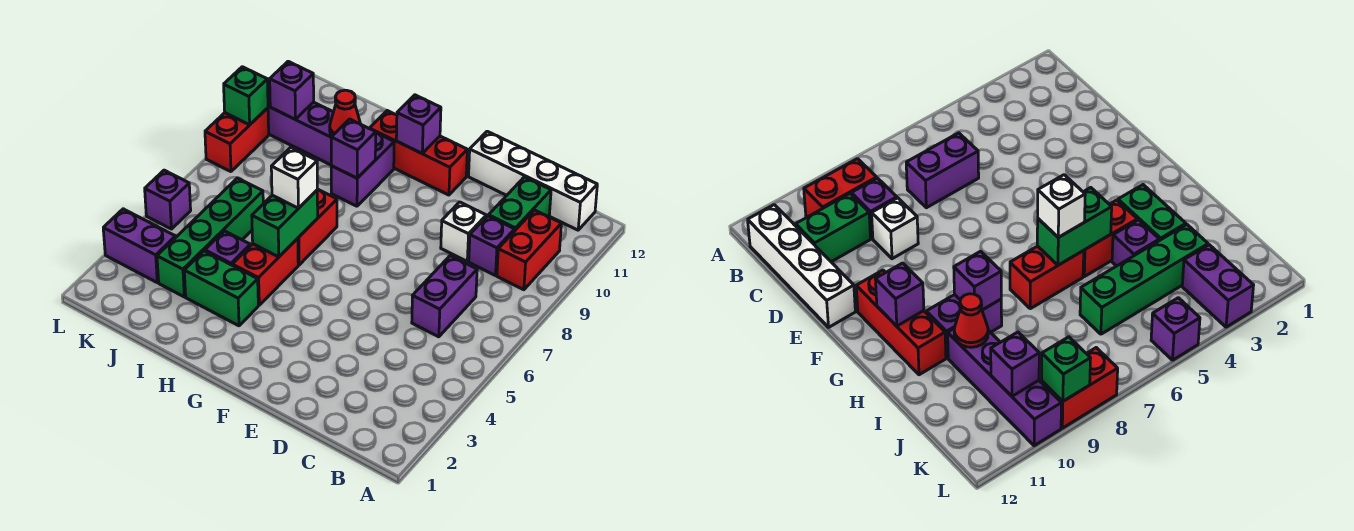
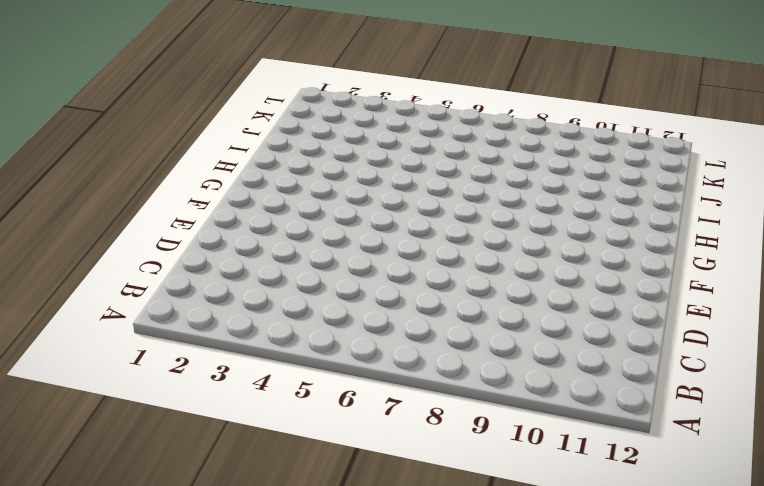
none -> red 1x2 brick [497,210,561,290]
none -> white 1x4 brick [469,131,597,230]
none -> purple 1x2 brick [412,256,477,337]

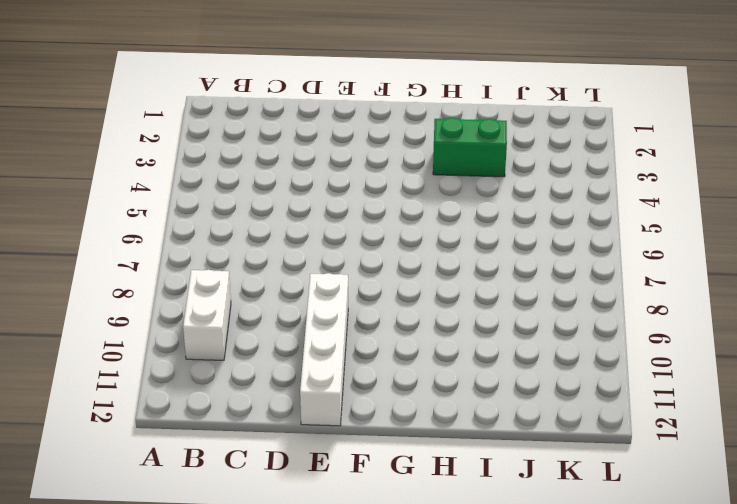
white 1x2 brick [183,270,231,360] -> red 1x2 brick [497,210,561,290]
white 1x4 brick [300,273,348,426] -> white 1x4 brick turned to [469,131,597,230]
none -> purple 1x2 brick [412,256,477,337]
none -> purple 1x1 brick [469,216,515,276]
none -> green 1x2 brick [489,177,551,230]

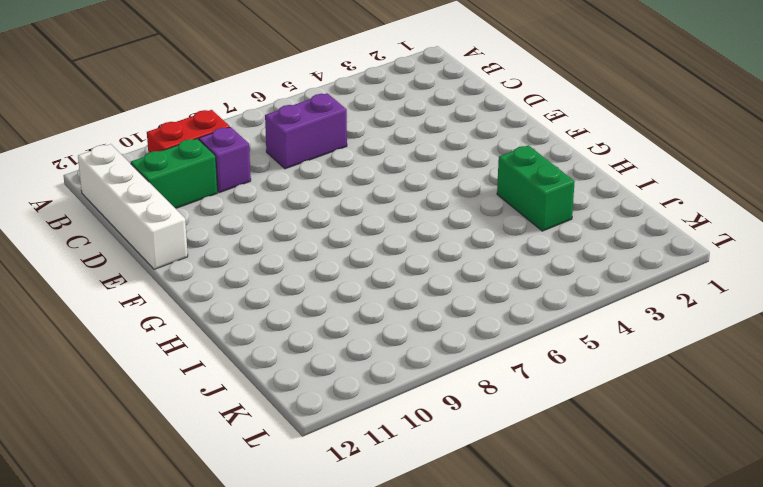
none -> white 1x1 brick [441,202,486,261]
none -> red 1x3 brick [369,111,467,195]
none -> red 1x2 brick [232,238,298,305]

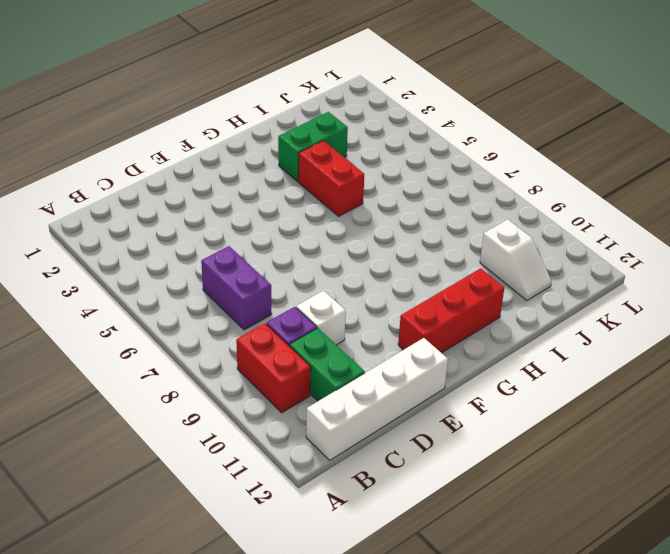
white 1x2 slope [480,219,552,301] -> purple 1x4 brick [267,80,333,165]
none -> red 1x2 brick [298,189,337,265]
none -> purple 1x2 brick [331,133,394,206]
none -> purple 1x1 brick [205,231,250,265]

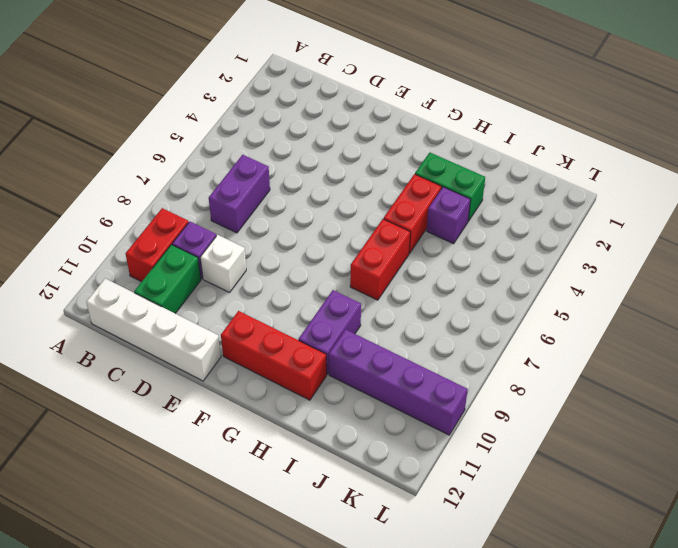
none -> green 1x4 brick [157,178,263,297]
none -> purple 1x2 brick [103,209,176,282]
none -> purple 1x1 brick [145,170,191,229]

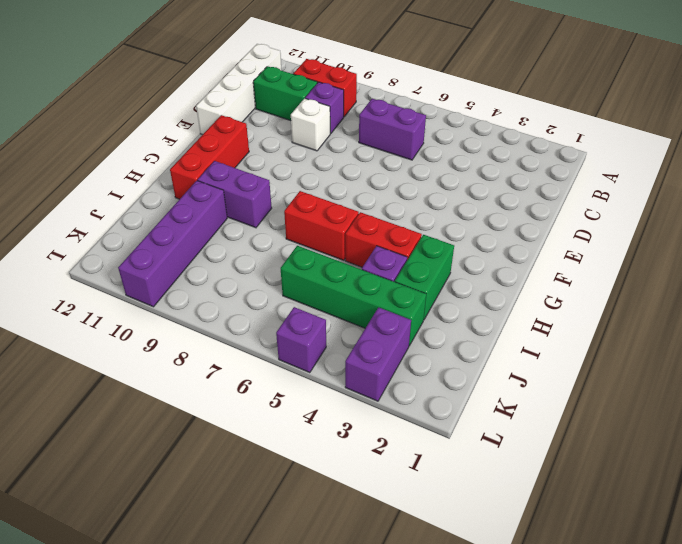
none -> red 1x2 brick [205,108,269,172]
none -> purple 1x1 brick [396,95,441,154]
none -> green 1x2 brick [252,190,318,257]

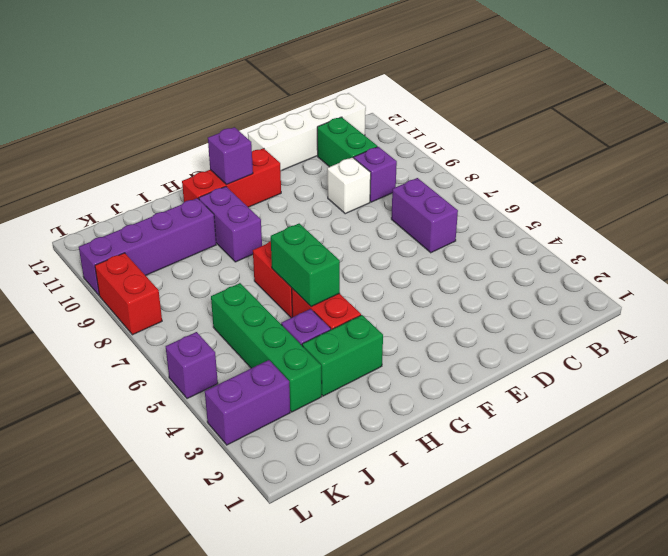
none -> red 1x2 brick [497,210,561,290]
none -> purple 1x1 brick [331,119,376,178]
none -> red 1x1 cone [330,90,360,136]

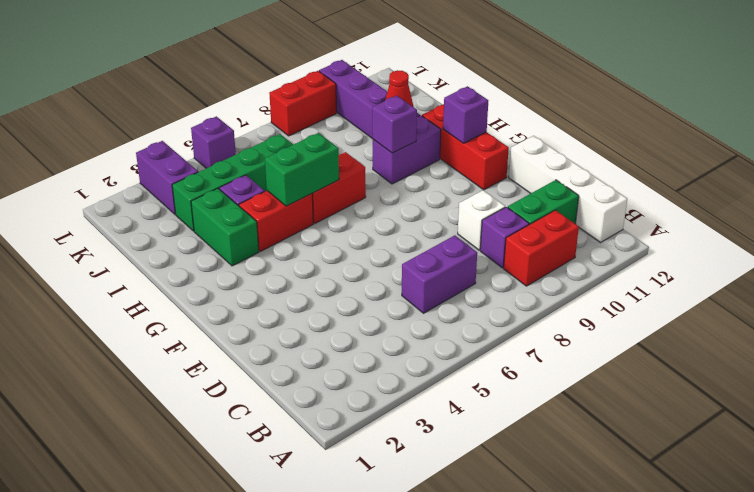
none -> purple 1x1 brick [270,61,314,119]
none -> green 1x1 brick [224,67,268,125]
none -> white 1x1 brick [271,147,317,208]

